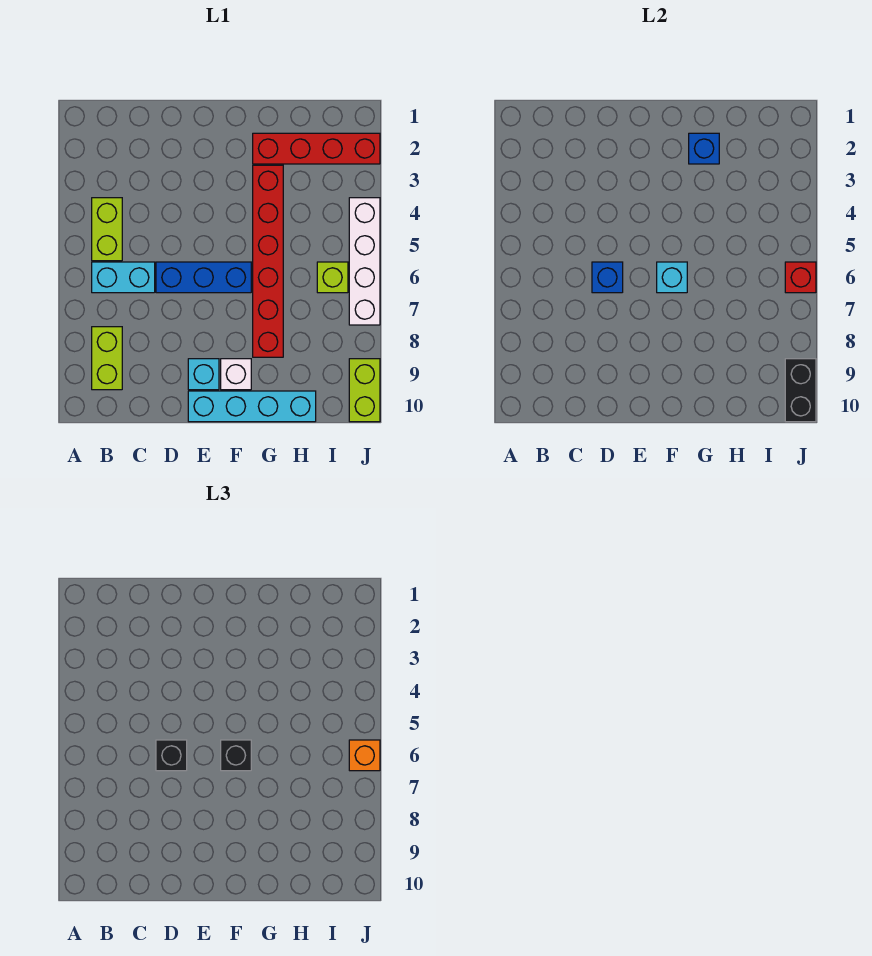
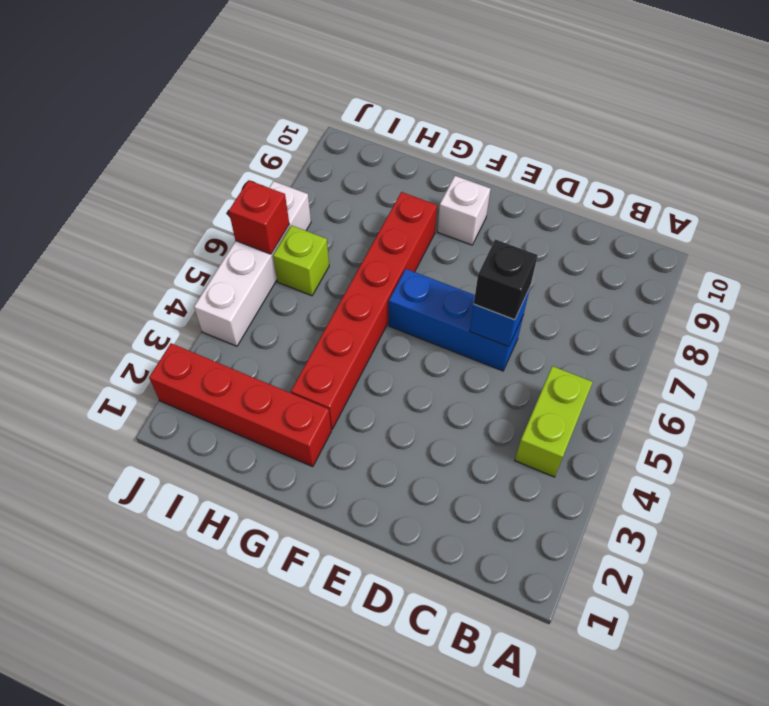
none -> cyan 1x2 brick [92,262,155,293]
none -> lime 1x2 brick [92,327,122,390]
none -> cyan 1x1 brick [188,359,219,390]

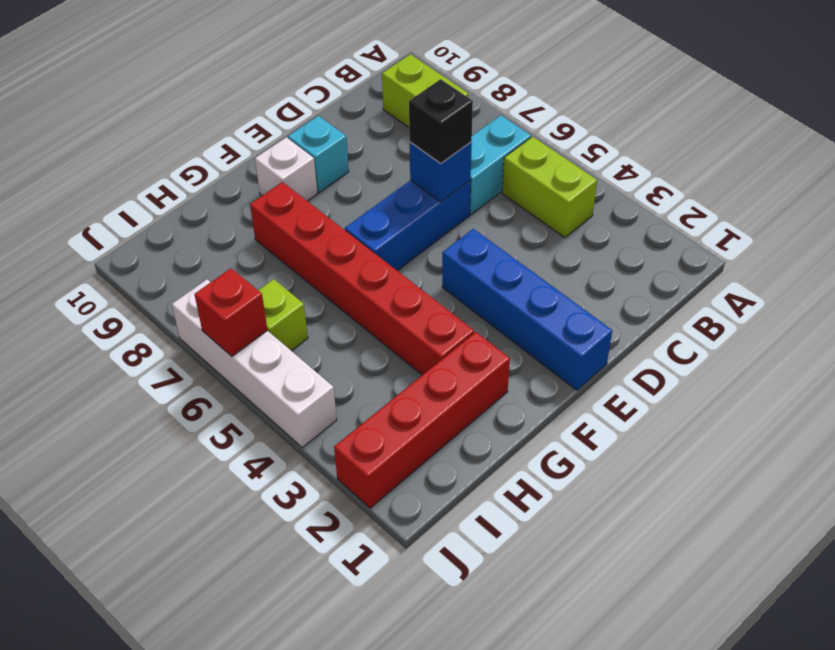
blue 1x4 brick [442,229,612,390] -> none
none -> cyan 1x4 brick [188,391,316,422]
none -> lime 1x2 brick [349,359,380,422]
none -> cyan 1x1 brick [657,262,687,293]

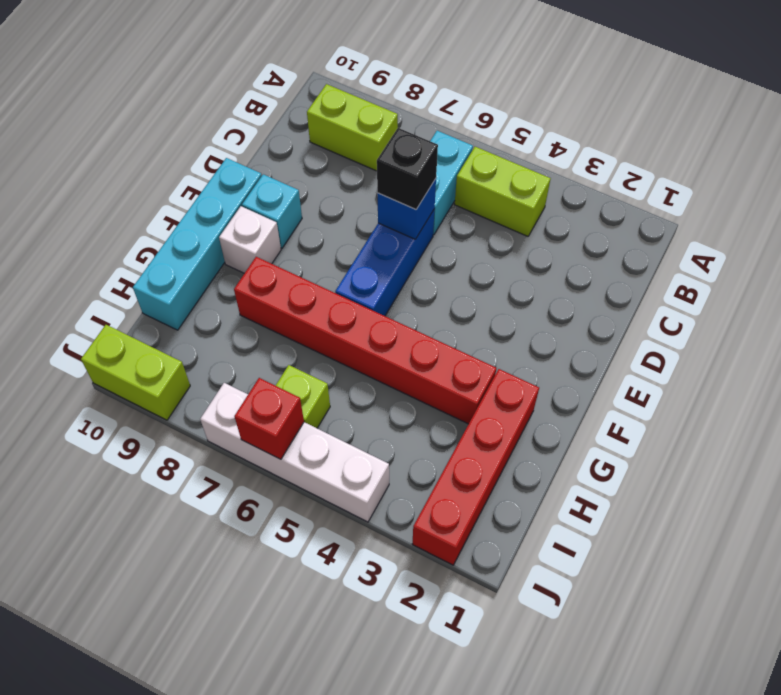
none -> cyan 1x1 brick [657,262,687,293]
none -> blue 1x1 brick [689,133,719,164]
none -> black 1x2 brick [785,359,816,422]

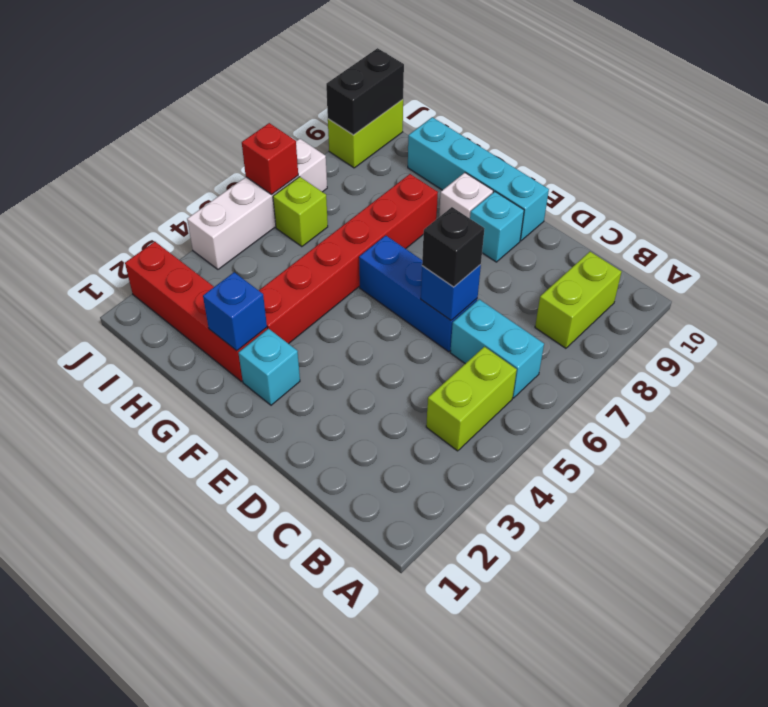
cyan 1x1 brick [239,328,300,405] -> cyan 1x1 brick moved to [657,262,687,293]
none -> black 1x1 brick [221,740,251,771]
none -> orange 1x1 brick [349,740,380,771]

